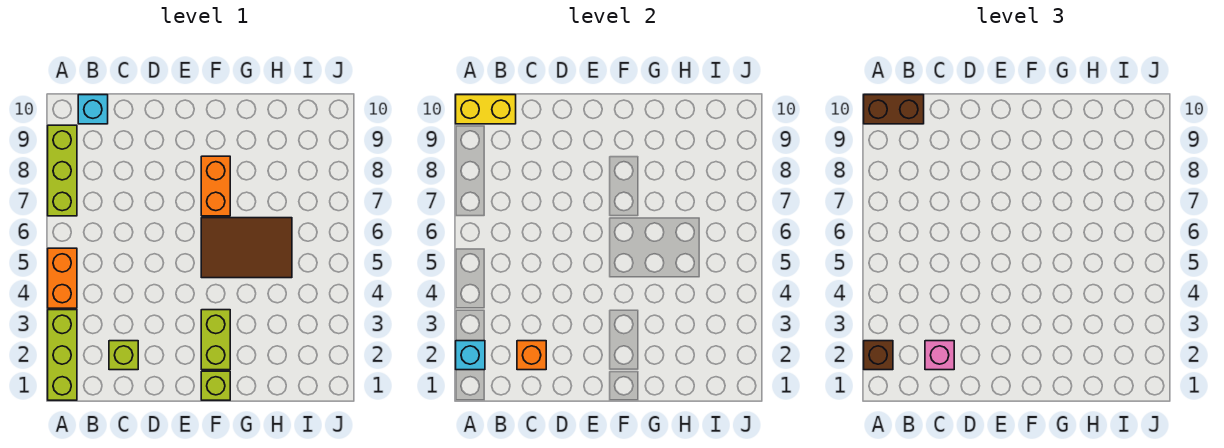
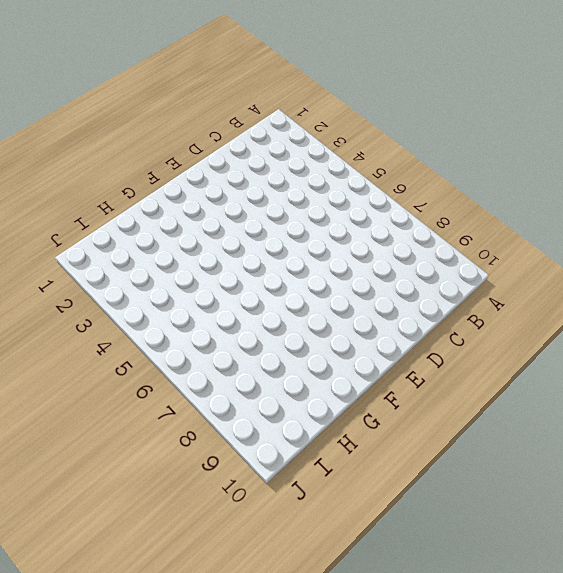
none -> lime 1x3 brick [48,310,77,400]
none -> orange 1x2 brick [48,248,77,308]
none -> lime 1x3 brick [48,125,77,216]

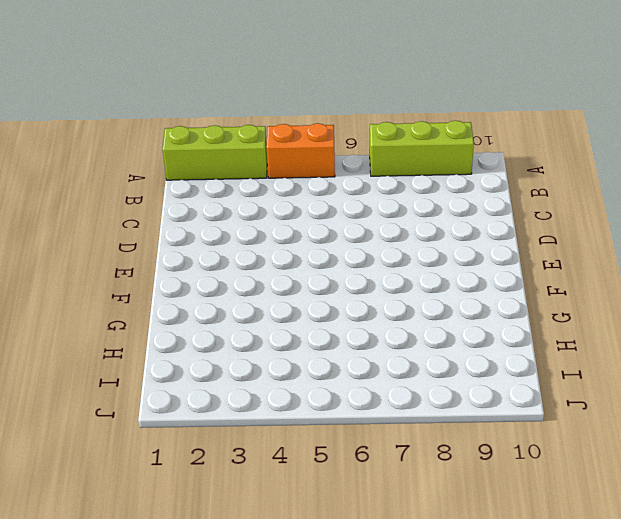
none -> cyan 1x1 brick [78,95,108,124]
none -> lime 1x1 brick [109,341,138,370]
none -> lime 1x1 brick [201,371,230,400]

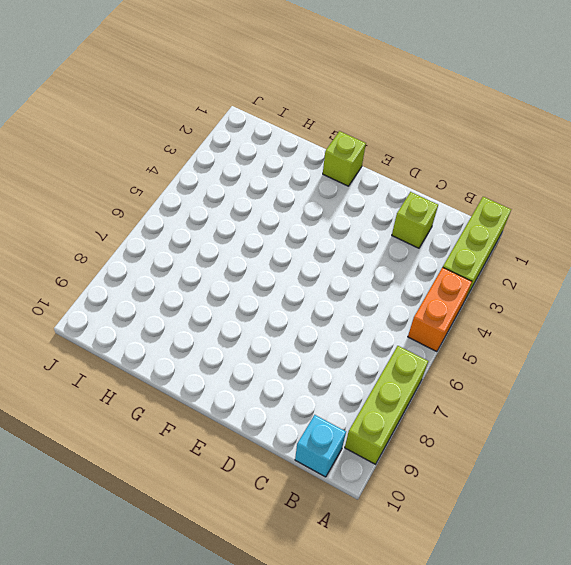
none -> lime 1x2 brick [201,310,230,370]
none -> brown 2x3 tile [201,218,292,278]
none -> orange 1x2 brick [201,156,230,216]

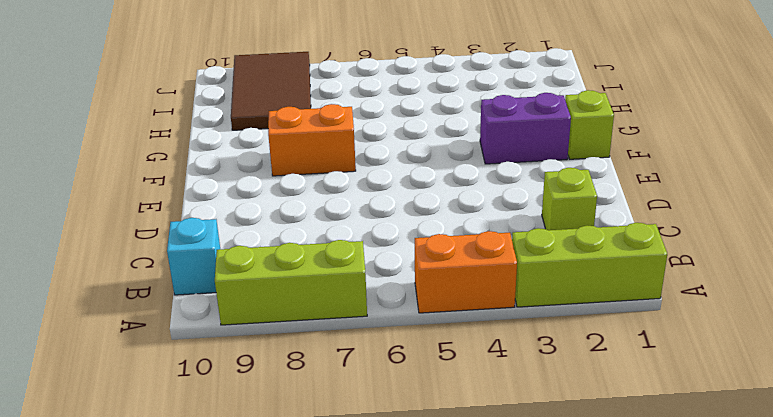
purple 1x2 brick [480,93,571,164] -> lime 1x2 brick [201,310,230,370]
brown 2x3 tile [231,52,311,130] -> brown 2x3 tile moved to [201,218,292,278]
none -> cyan 1x1 brick [456,341,485,370]
none -> yellow 1x2 brick [456,95,516,124]
none -> orange 1x1 brick [517,341,546,370]

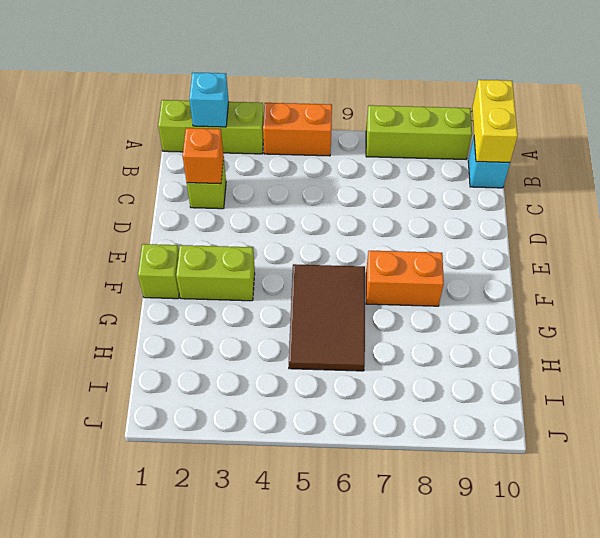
none -> brown 1x1 brick [864,341,893,370]
none -> brown 1x2 brick [864,95,924,124]
none -> pink 1x1 brick [925,341,954,370]

